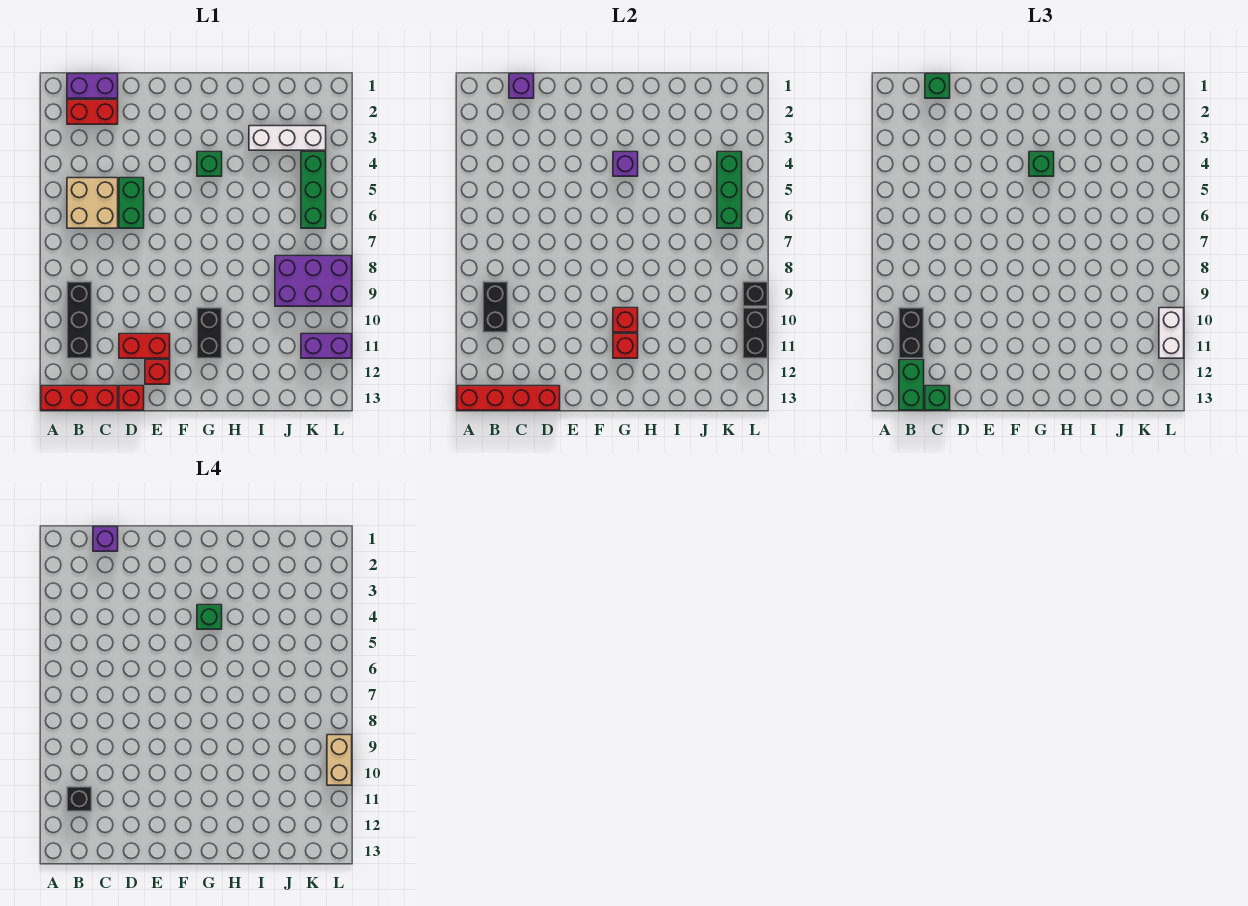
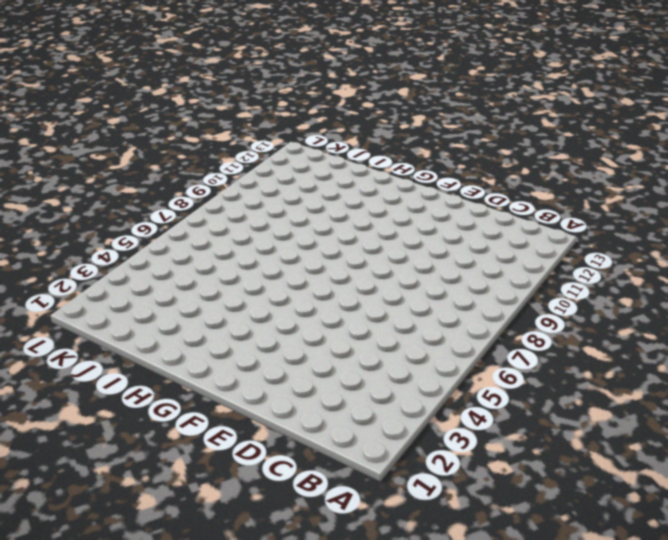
none -> red 1x3 brick [41,386,118,410]
none -> purple 1x2 brick [67,74,118,98]
none -> red 1x2 brick [67,100,118,124]
none -> tan 2x2 brick [67,178,118,228]

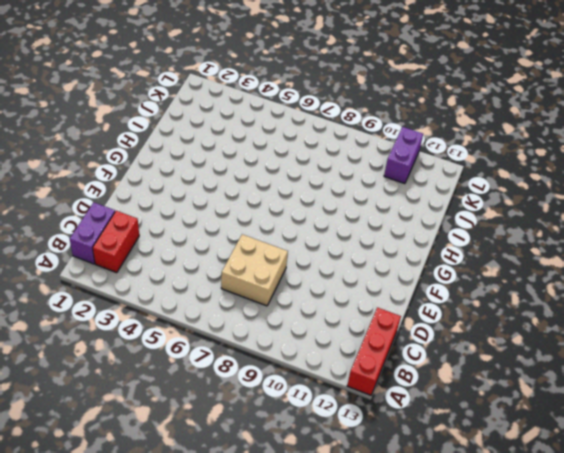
tan 2x2 brick [221,234,288,306] -> tan 2x2 brick moved to [67,178,118,228]
none -> black 1x3 brick [67,282,92,358]
none -> green 1x2 brick [119,178,144,228]
none -> red 1x2 brick [119,334,170,358]
none -> red 1x1 brick [119,386,144,410]

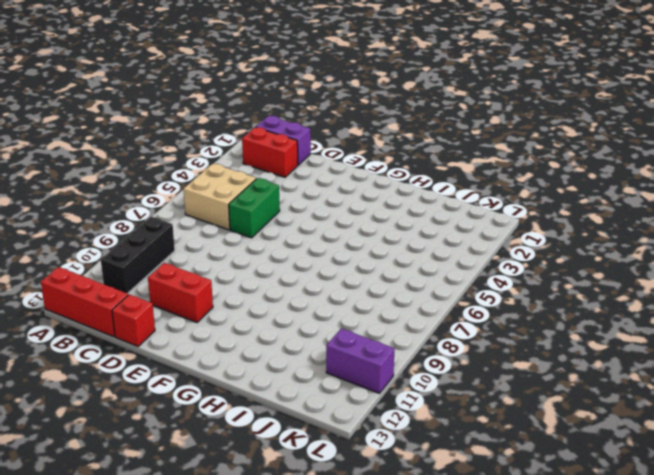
none -> red 1x1 brick [145,360,170,384]
none -> green 1x1 brick [197,152,222,176]
none -> black 1x2 brick [197,308,222,358]
none -> white 1x3 brick [249,126,326,150]

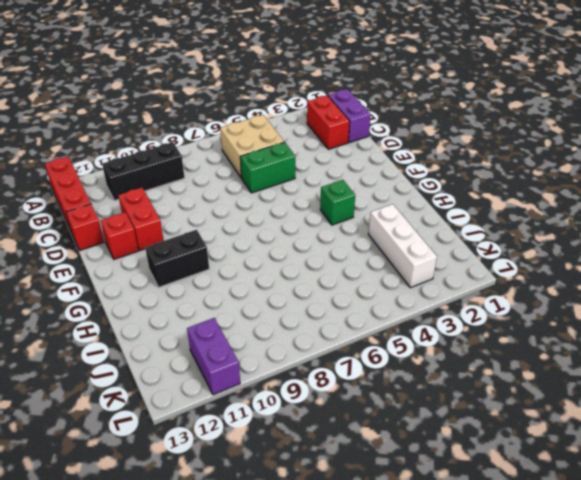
none -> purple 2x3 brick [275,256,352,306]
none -> green 1x3 brick [301,152,326,228]
none -> red 1x4 brick [457,386,560,410]
none -> black 1x2 brick [483,282,508,332]

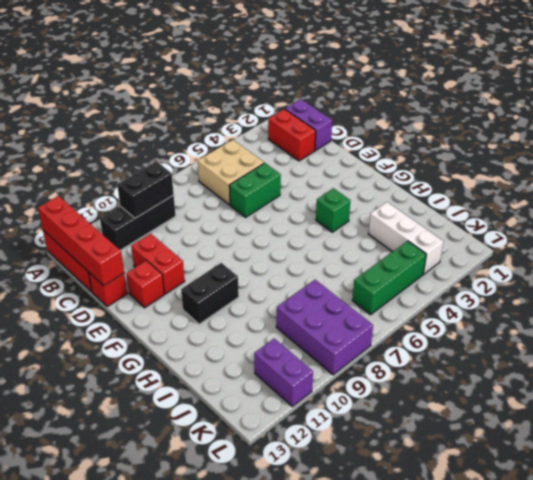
none -> purple 1x1 brick [509,74,534,98]
none -> purple 1x1 brick [613,152,638,176]
none -> red 1x1 brick [613,308,638,332]
none -> red 1x1 brick [613,334,638,358]

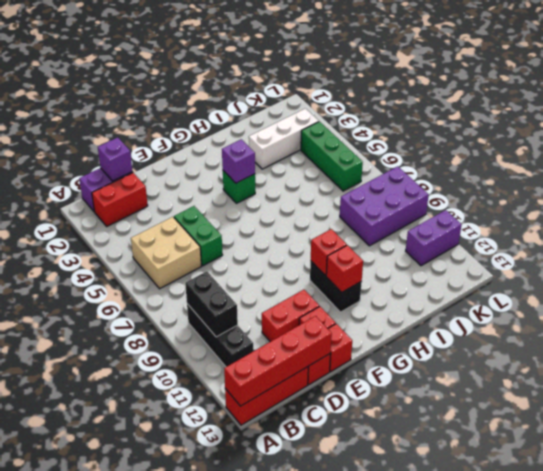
red 1x1 brick [328,324,352,372] -> none
none -> green 1x3 brick [717,152,742,228]
none -> black 1x1 brick [743,282,768,306]
none -> black 1x2 brick [743,308,768,358]
none -> black 1x2 brick [899,308,924,358]

